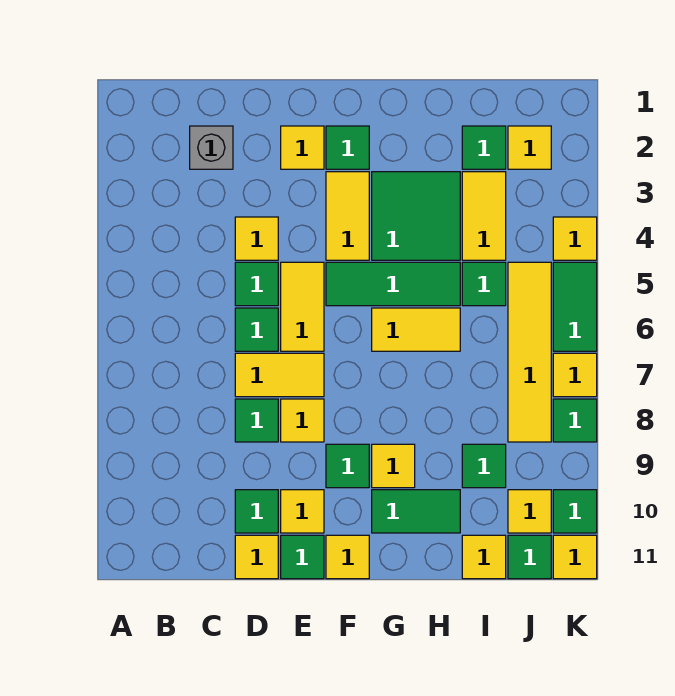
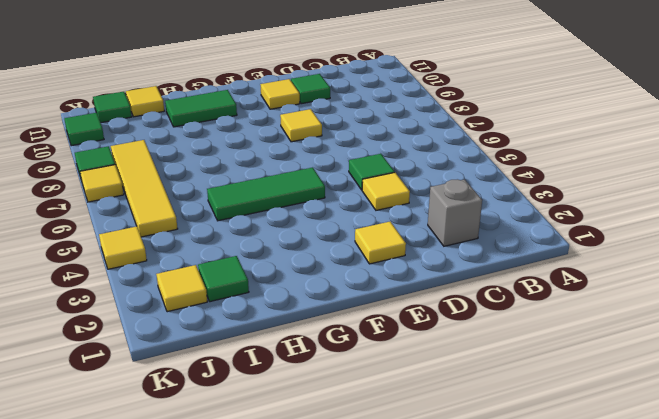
none -> green 1x1 tile [235,308,278,351]
none -> yellow 1x2 tile [235,353,324,397]
none -> green 1x1 tile [235,399,278,442]
none -> yellow 1x1 tile [235,535,278,579]

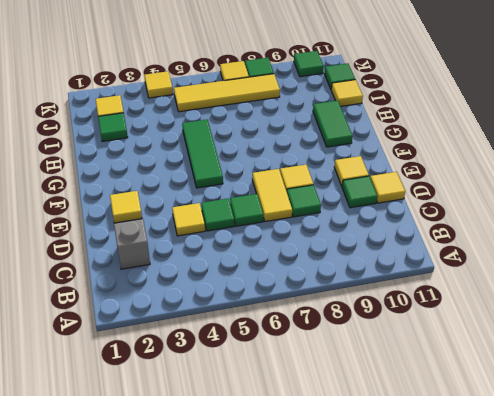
none -> yellow 1x2 tile [281,262,324,351]
none -> green 1x1 tile [281,535,324,579]
none -> green 1x1 tile [326,126,369,169]
none -> yellow 1x2 tile [326,172,369,260]

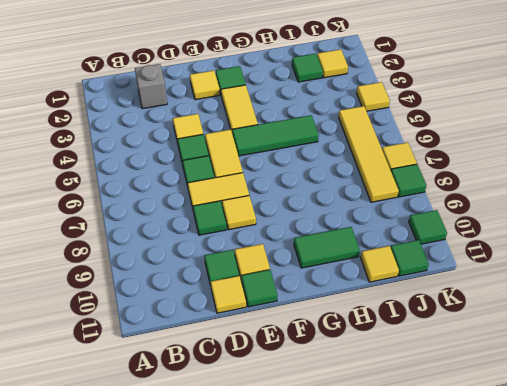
none -> green 1x1 tile [326,444,369,488]
none -> yellow 1x1 tile [326,535,369,579]
none -> green 2x2 tile [372,172,460,260]
none -> yellow 1x2 tile [372,308,460,351]

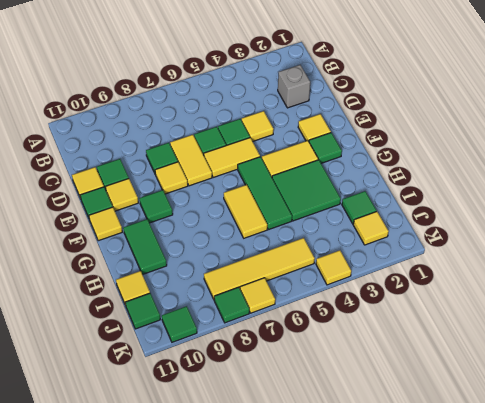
none -> yellow 1x1 tile [372,444,415,488]
none -> yellow 1x2 tile [462,172,506,260]
none -> green 1x1 tile [462,262,506,306]
none -> green 1x1 tile [462,444,506,488]

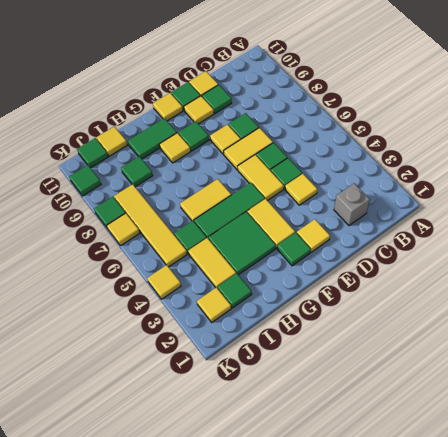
none -> yellow 1x1 tile [508,490,551,533]
none -> green 1x2 tile [553,262,597,351]
none -> yellow 1x1 tile [553,535,597,579]

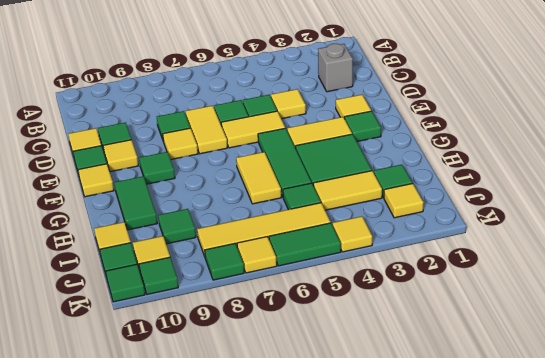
green 1x1 tile [106,264,145,302] -> yellow 1x1 tile [553,535,597,579]
none -> yellow 1x1 tile [372,444,415,488]

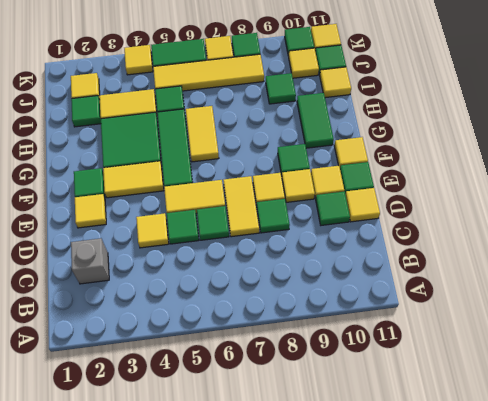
yellow 1x1 tile [282,169,315,202] -> yellow 1x1 tile moved to [372,444,415,488]

